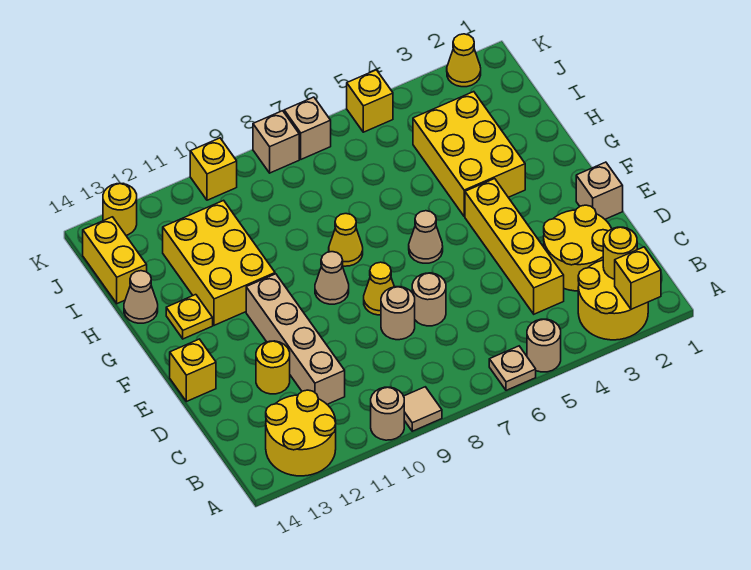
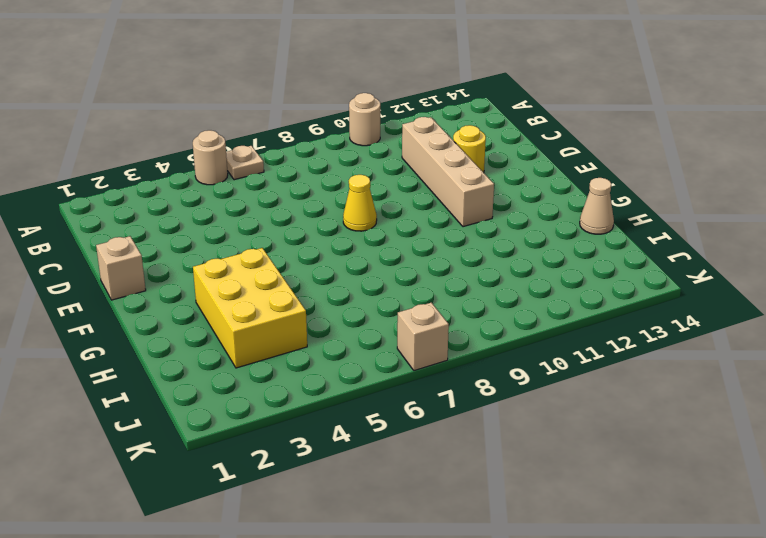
none -> yellow 2x2 round brick [578,260,648,340]
none -> tan 1x1 tile [404,387,442,431]
none -> yellow 2x2 round brick [266,390,336,476]
none -> yellow 2x2 round brick [544,205,612,291]

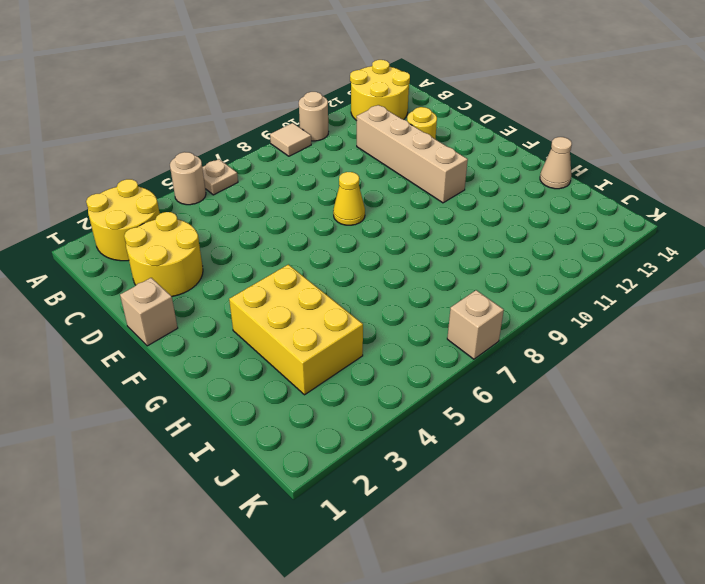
none -> yellow 1x4 brick [465,179,564,314]
none -> tan 1x1 round brick [412,273,446,326]
none -> tan 1x1 round brick [381,287,415,340]
none -> yellow 1x1 brick [170,339,216,402]

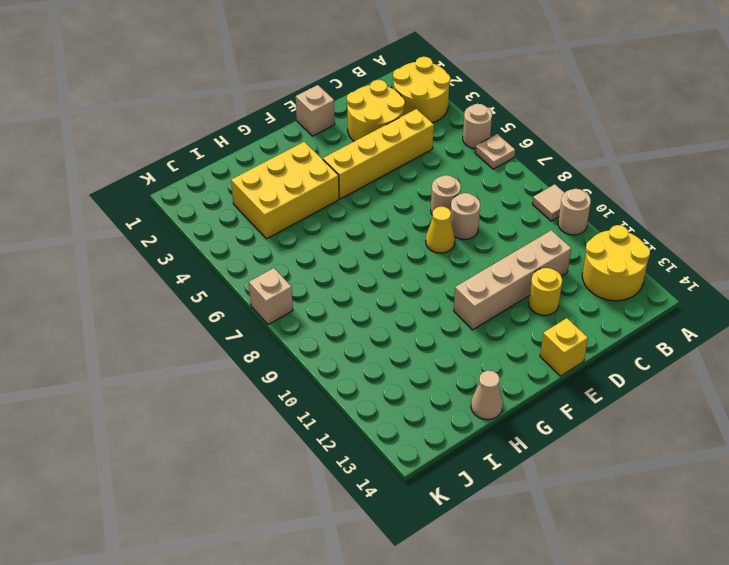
none -> tan 1x1 cone [409,211,443,263]
none -> tan 1x1 cone [315,252,349,304]
none -> yellow 1x1 cone [329,214,363,266]
none -> yellow 2x3 brick [163,200,275,325]

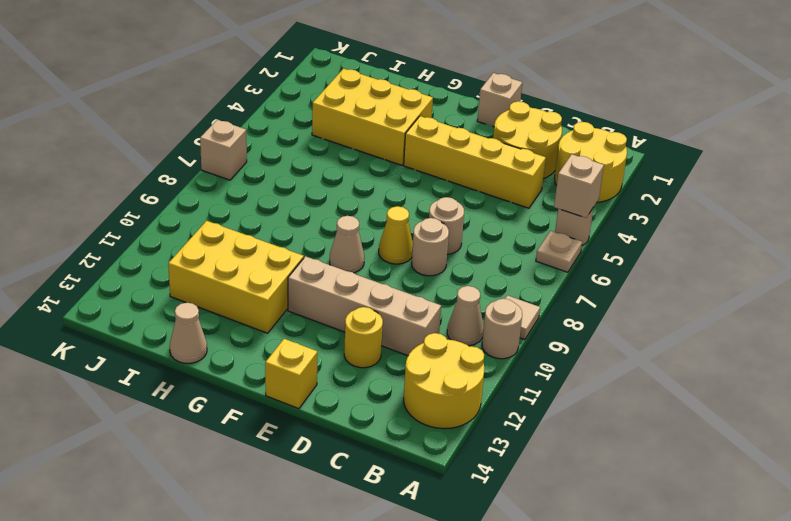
tan 1x1 brick [554,154,604,218] -> tan 1x1 brick moved to [253,111,299,173]
tan 1x1 cone [447,286,484,346] -> tan 1x1 cone moved to [409,211,443,263]
none -> yellow 1x1 cone [329,214,363,266]
none -> yellow 1x1 plate [166,295,213,339]
none -> yellow 1x2 brick [83,217,147,304]
none -> yellow 1x1 cone [447,34,481,87]

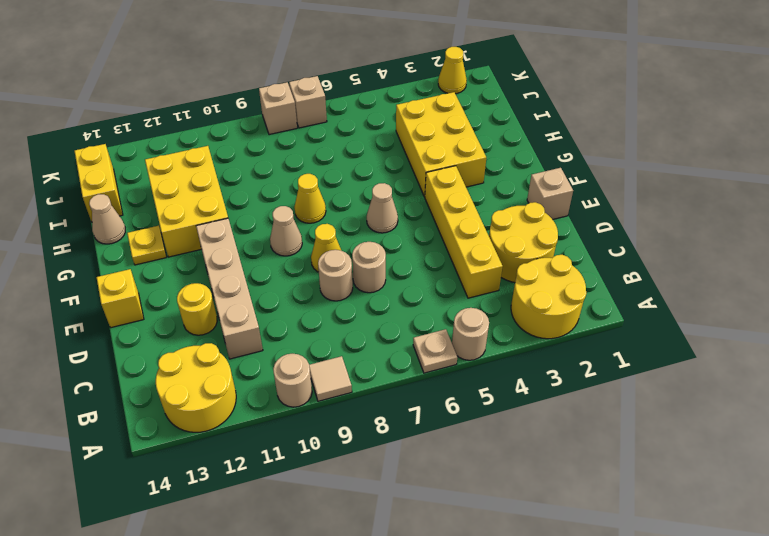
none -> yellow 1x1 brick [347,70,393,132]
none -> yellow 1x1 brick [190,138,237,200]
none -> yellow 1x1 round brick [103,184,137,235]
none -> yellow 1x1 brick [615,247,661,309]

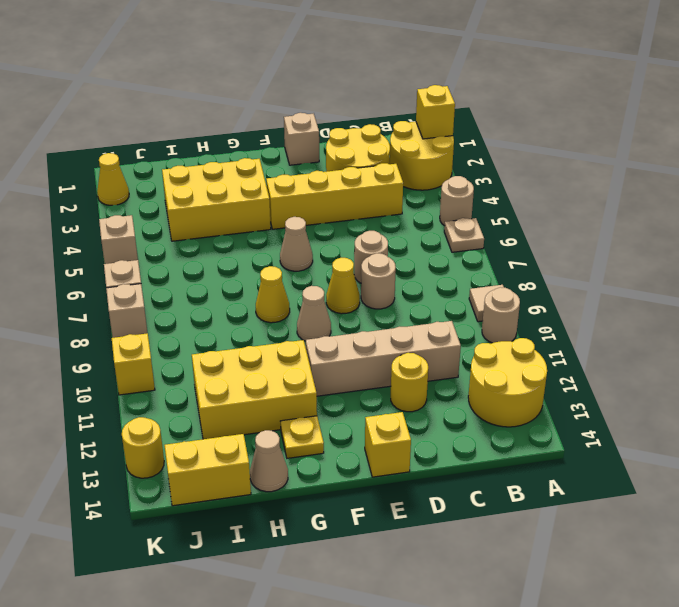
tan 1x1 brick [99,215,138,264] -> yellow 1x1 brick [347,70,393,132]
none -> yellow 1x1 round brick [603,227,637,279]

